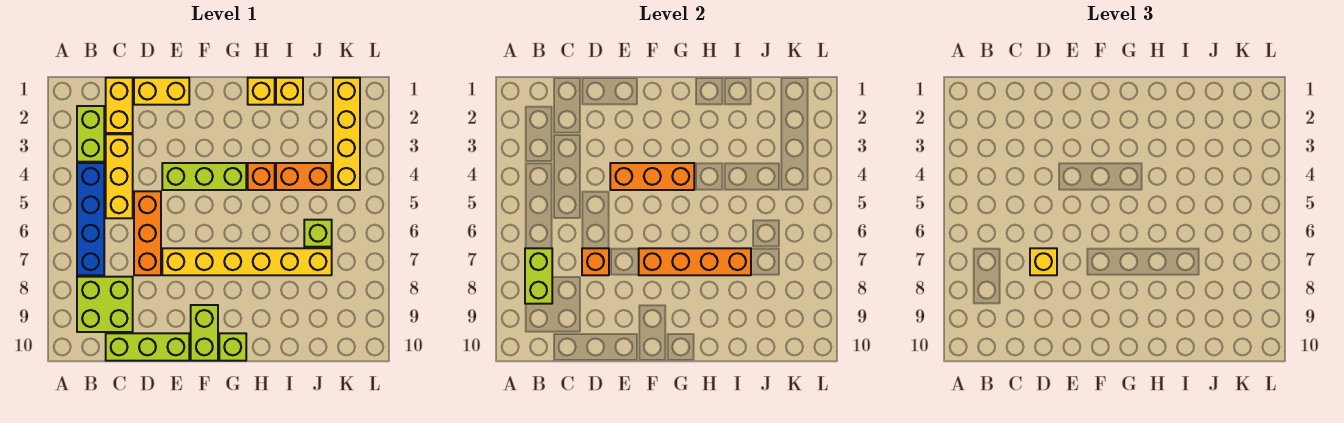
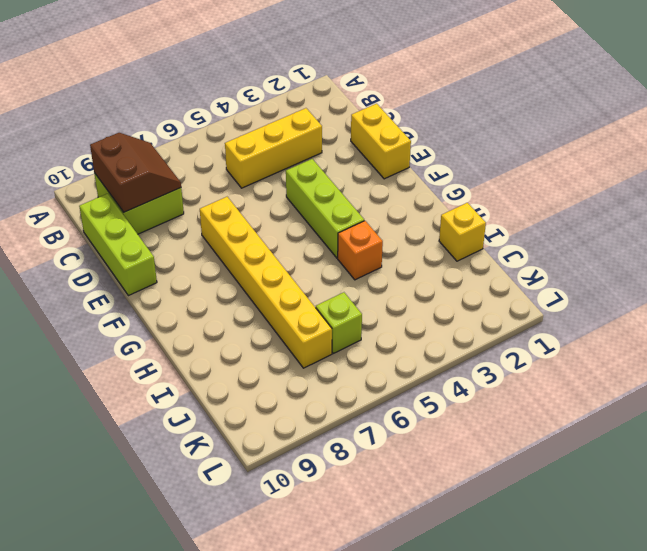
brown 2x2 slope [90,133,181,212] -> lime 1x2 brick [525,248,552,304]
none -> lime 1x2 brick [77,106,104,162]
none -> blue 1x4 brick [77,163,104,275]
none -> yellow 1x2 brick [106,78,133,133]

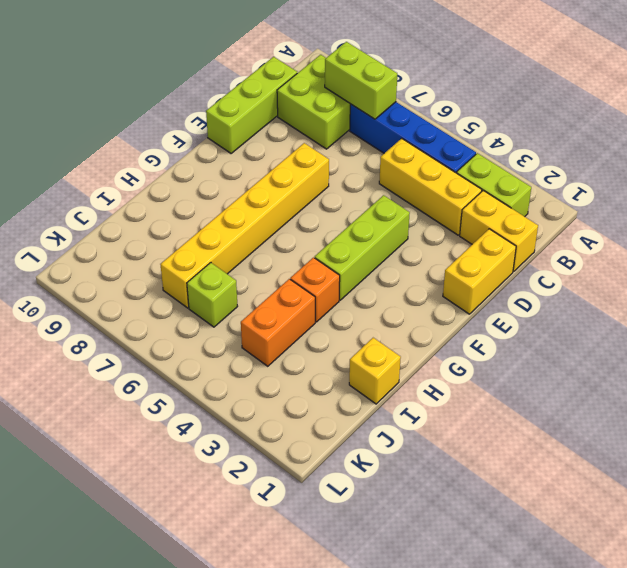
none -> orange 1x3 brick [134,191,161,275]
none -> lime 1x2 brick [191,305,218,361]
none -> lime 1x1 brick [219,333,246,361]

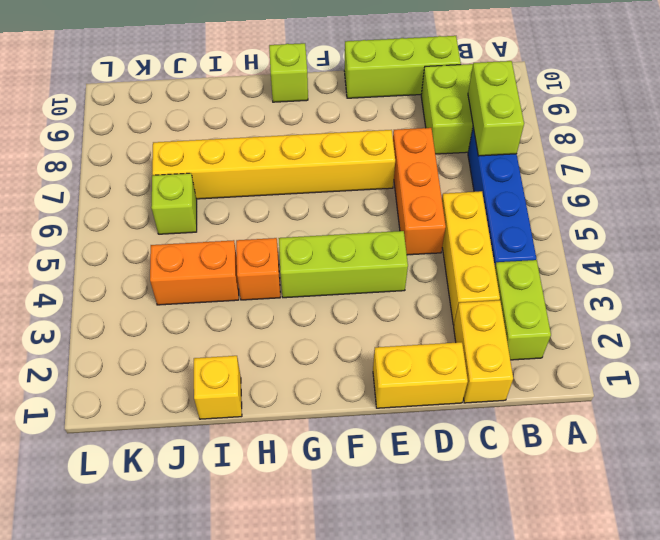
none -> lime 1x2 brick [191,305,218,361]
none -> yellow 1x1 brick [248,78,275,105]
none -> yellow 1x4 brick [333,78,360,190]

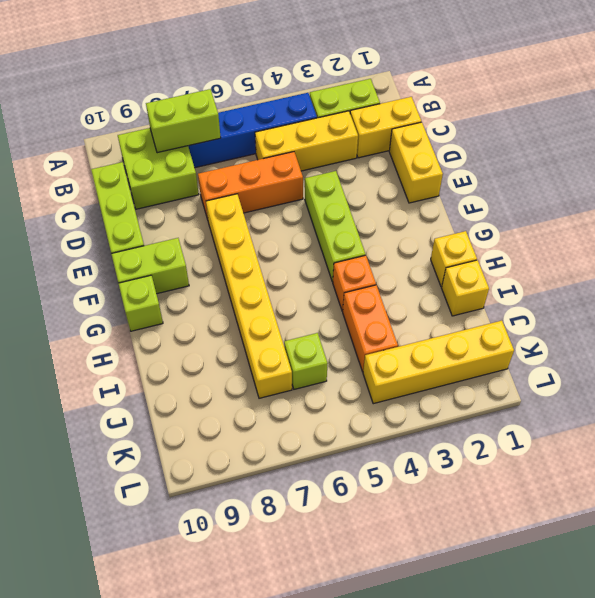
none -> orange 1x1 brick [582,248,609,275]
none -> orange 1x3 brick [610,163,694,190]
none -> orange 1x4 brick [639,248,751,275]

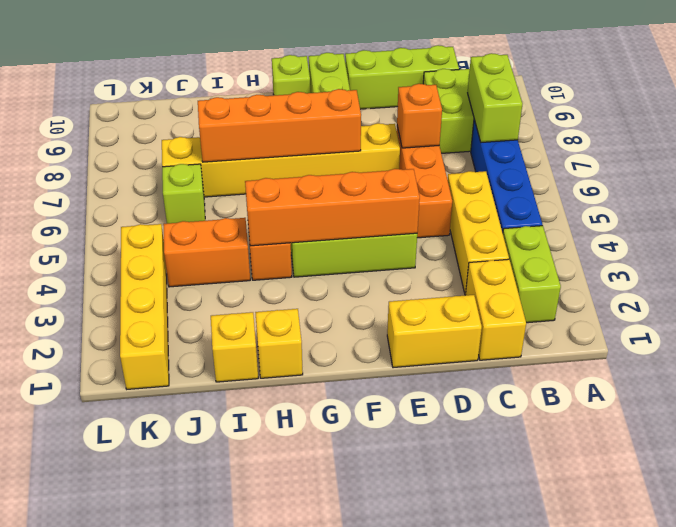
orange 1x4 brick [245,169,420,246] -> orange 1x3 brick [610,163,694,190]
none -> yellow 1x1 brick [1030,248,1057,275]

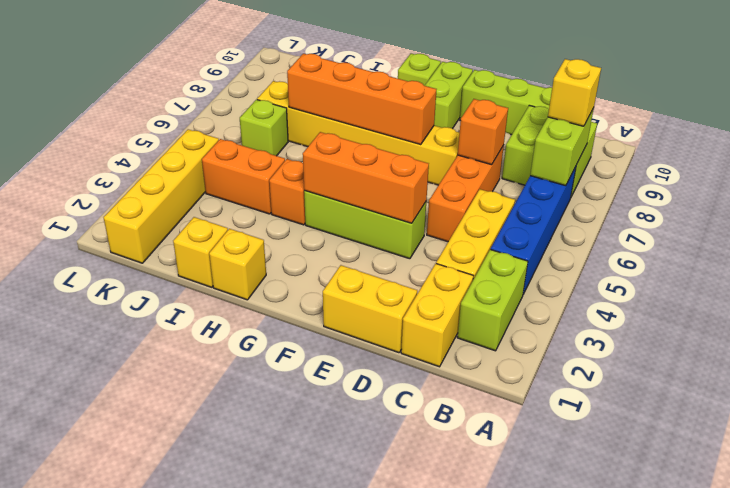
yellow 1x1 brick [548,59,601,126] -> yellow 1x1 brick moved to [1030,248,1057,275]

